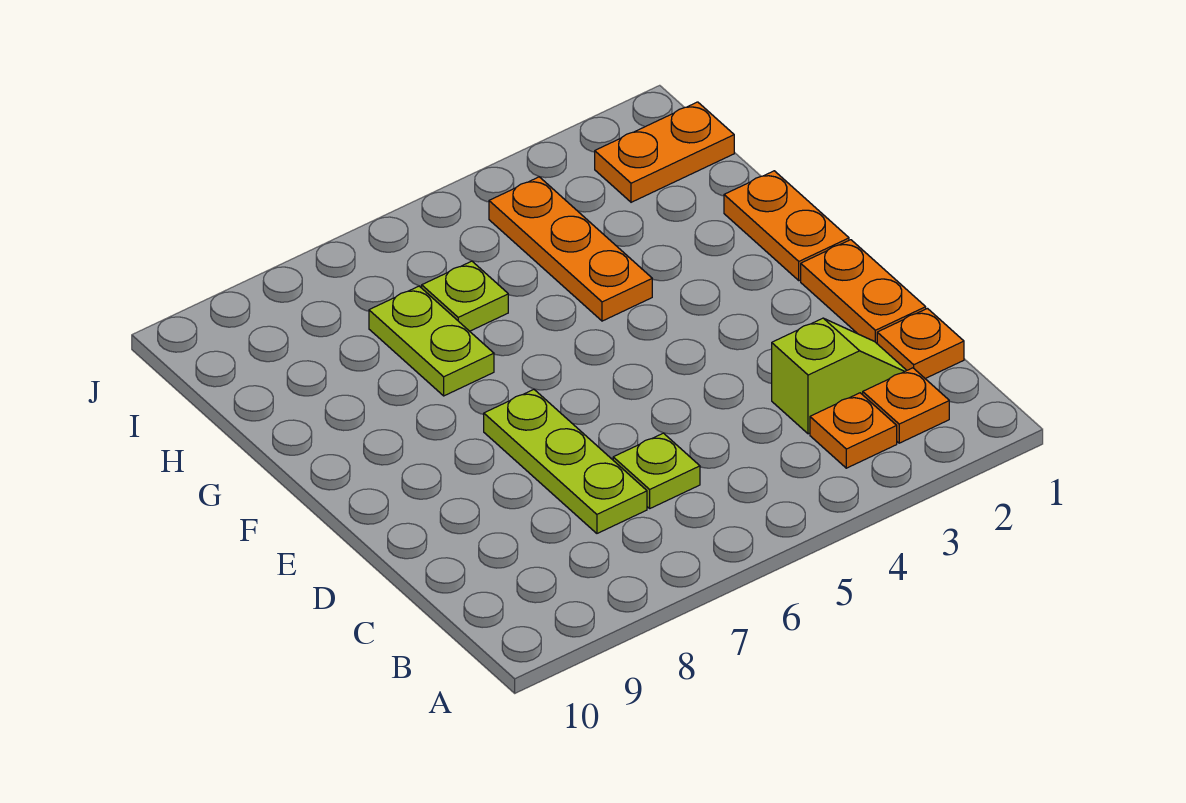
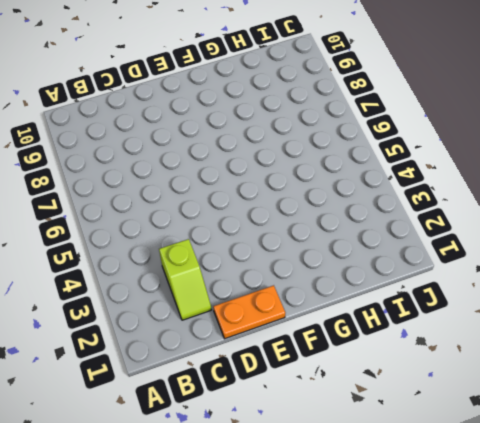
none -> orange 1x1 plate [863,368,949,443]
none -> orange 1x1 plate [810,393,897,468]
none -> orange 1x1 plate [877,309,964,378]

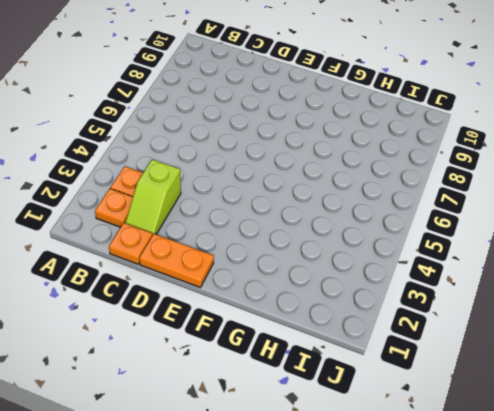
none -> lime 1x1 plate [613,433,700,508]
none -> lime 1x3 plate [484,390,647,533]
none -> orange 1x2 plate [724,171,849,281]

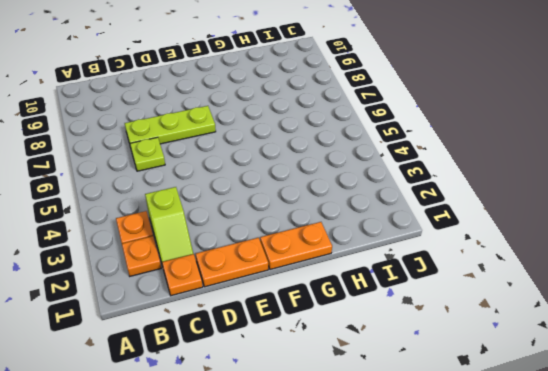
none -> orange 1x3 plate [489,177,652,321]
none -> lime 1x2 plate [369,286,494,396]
none -> lime 1x1 plate [422,261,508,331]

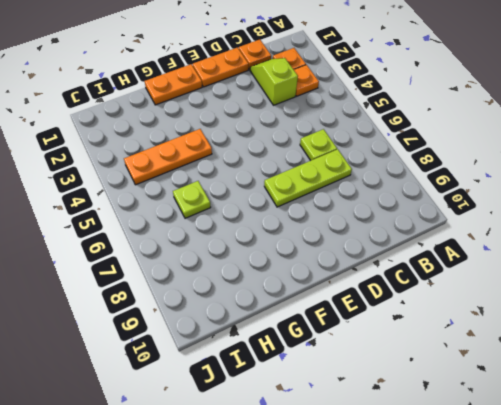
none -> lime 1x2 plate [369,286,494,396]
none -> orange 1x2 plate [595,102,734,202]

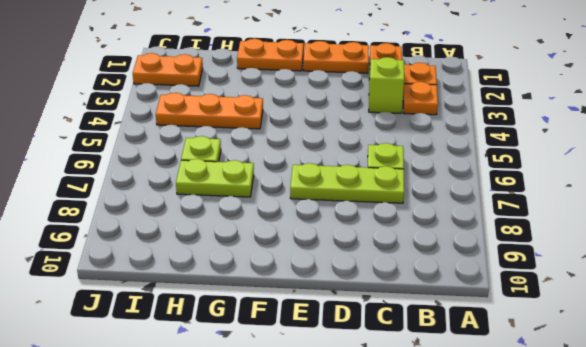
orange 1x2 plate [133,53,203,86] -> orange 1x2 plate turned to [595,102,734,202]

